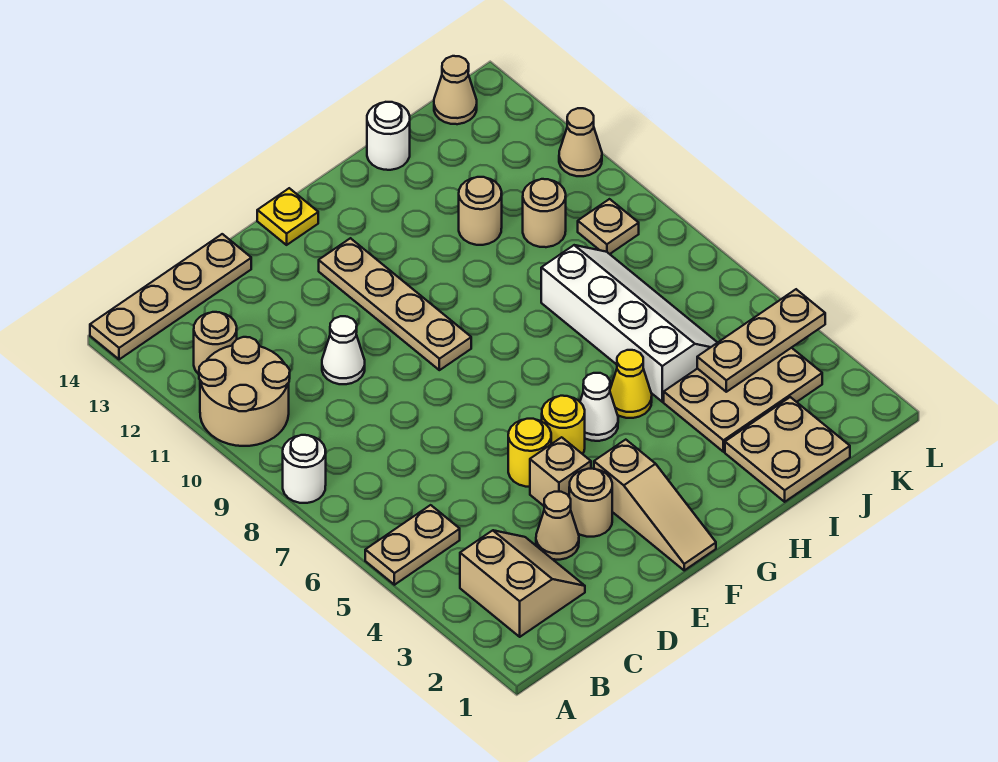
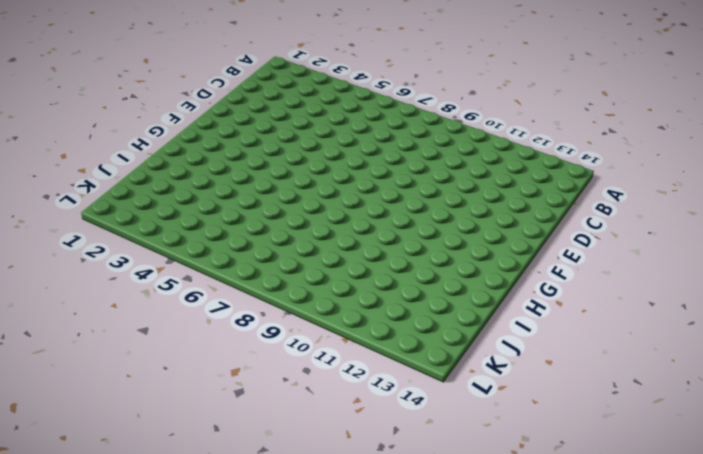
none -> tan 1x2 plate [365,505,460,585]
none -> white 1x1 round brick [283,435,326,503]
none -> tan 2x2 round brick [199,337,290,446]

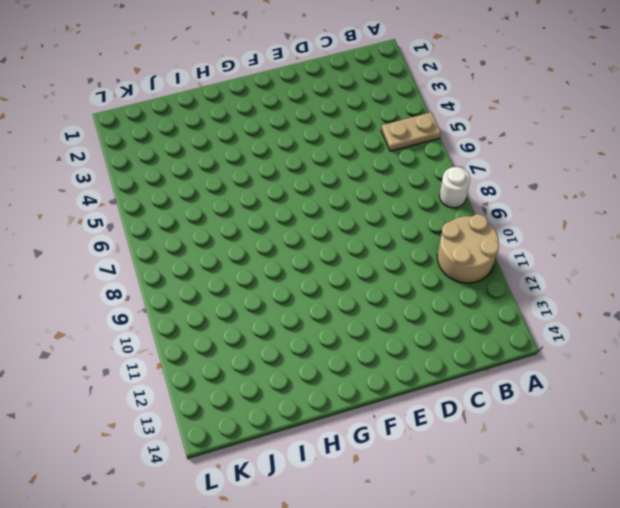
none -> tan 1x4 plate [90,234,251,359]
none -> tan 2x2 slope [460,530,585,637]
none -> tan 1x1 round brick [194,312,237,374]

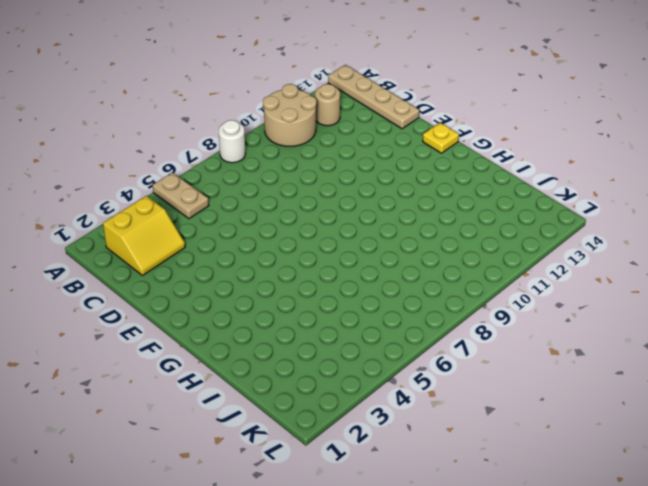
yellow 2x2 slope [103,196,185,276] -> tan 2x2 slope [460,530,585,637]
none -> tan 1x1 cone [536,492,579,560]
none -> white 1x1 cone [322,316,365,384]
none -> tan 1x1 round brick [569,469,612,537]

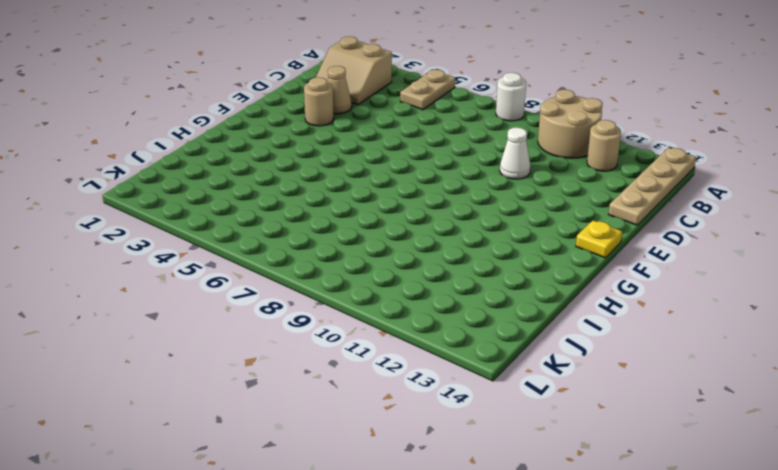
none -> tan 1x1 brick [530,437,591,506]
none -> yellow 1x1 round brick [508,419,551,487]
none -> tan 1x3 slope [594,440,716,570]

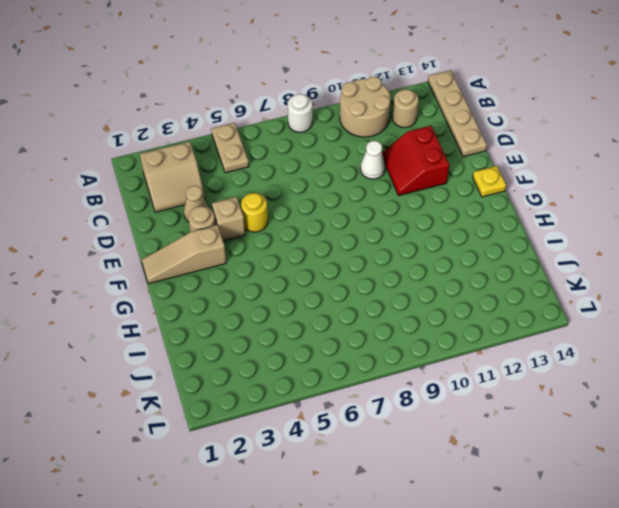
red 2x2 slope [382,126,449,196] -> none
none -> yellow 1x1 round brick [542,396,585,454]
none -> tan 1x4 plate [319,238,471,370]
none -> white 1x1 cone [580,373,618,441]

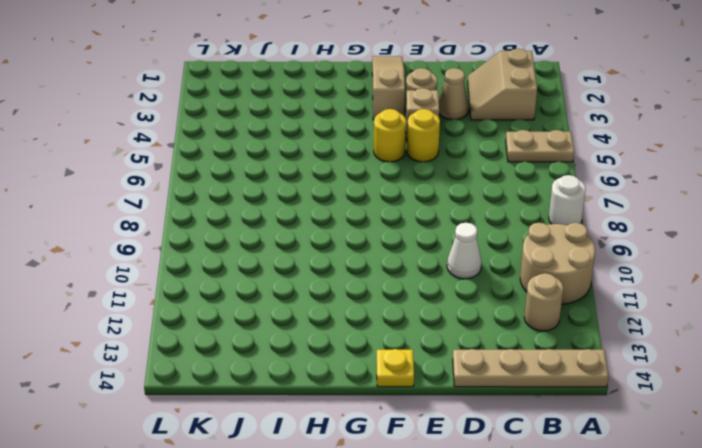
none -> tan 1x4 plate [319,238,471,370]
none -> white 1x1 cone [580,373,618,441]
none -> yellow 1x1 cone [610,350,652,418]

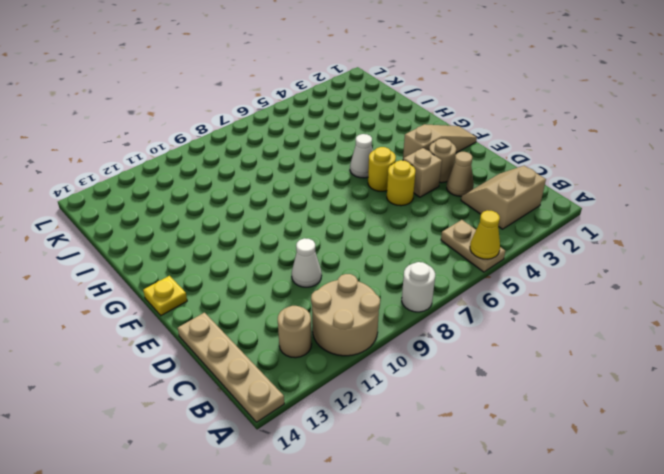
yellow 1x1 cone [470,210,500,259] -> yellow 1x1 cone moved to [610,350,652,418]
none -> tan 1x4 plate [319,238,471,370]
none -> tan 2x2 plate [725,397,850,502]
none -> tan 2x3 plate [664,348,822,452]

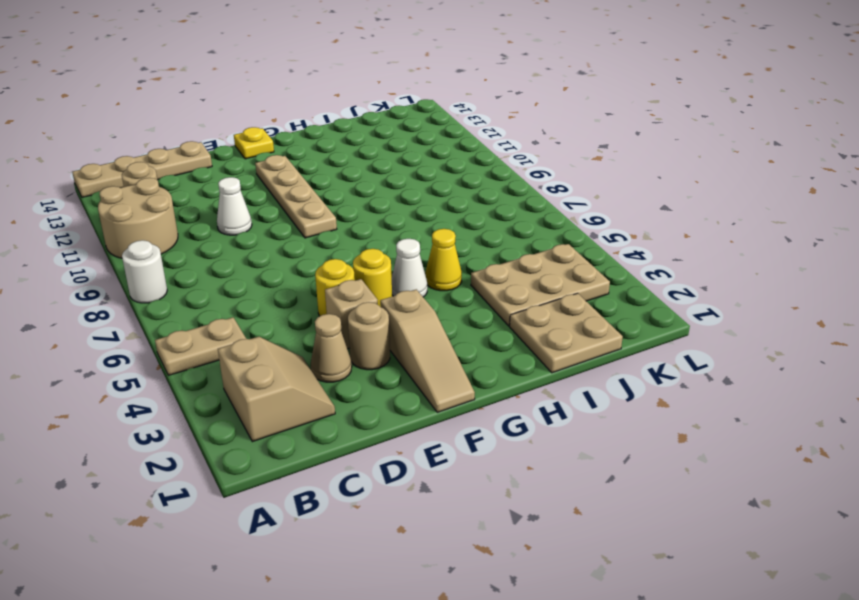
none -> white 2x4 slope [541,245,718,402]
none -> tan 1x1 round brick [459,177,502,245]
none -> white 1x1 round brick [367,102,410,170]

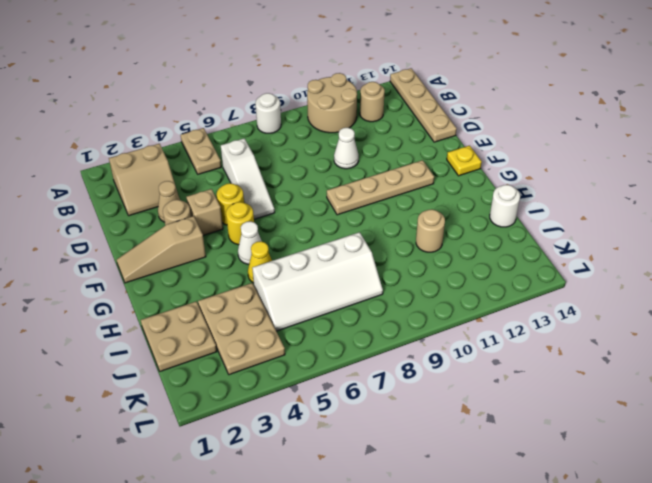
white 1x3 slope [221,138,275,219] -> none
none -> tan 1x1 round brick [523,179,566,247]
none -> tan 1x1 plate [578,199,639,254]
none -> tan 1x1 cone [434,56,477,124]

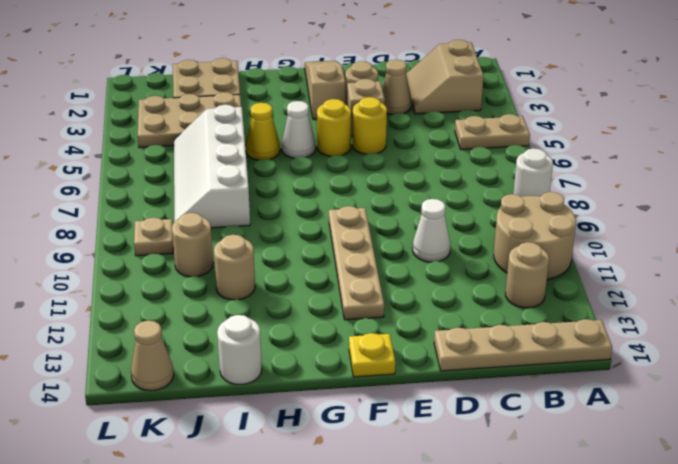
none -> tan 1x1 cone [559,108,602,176]
none -> tan 1x3 plate [697,289,825,392]

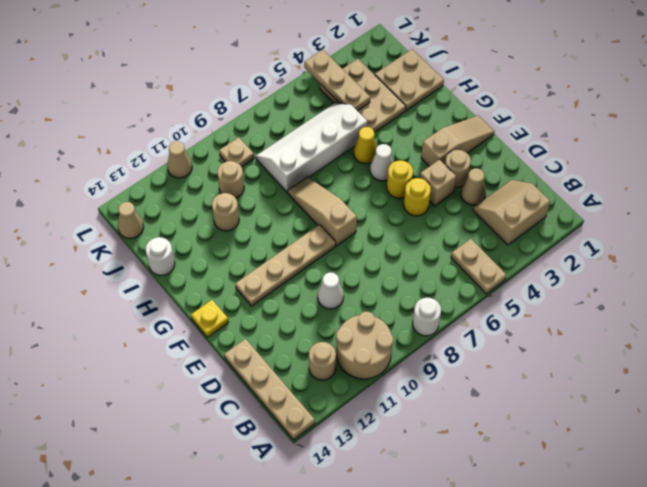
tan 1x3 slope [288,177,357,246] -> none

